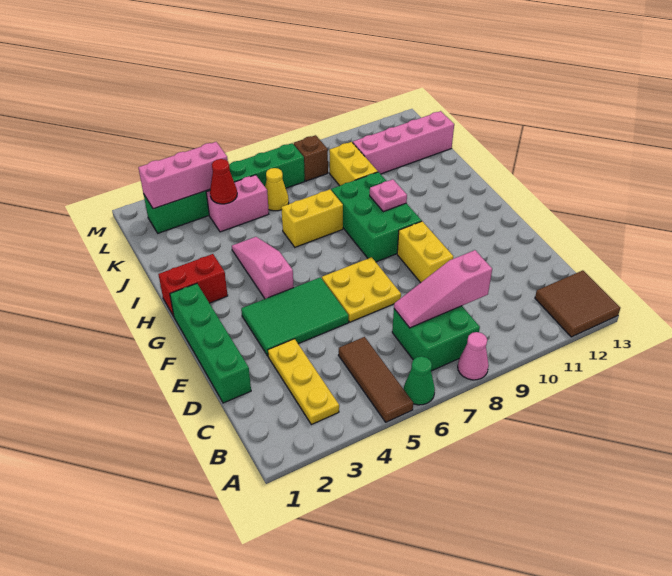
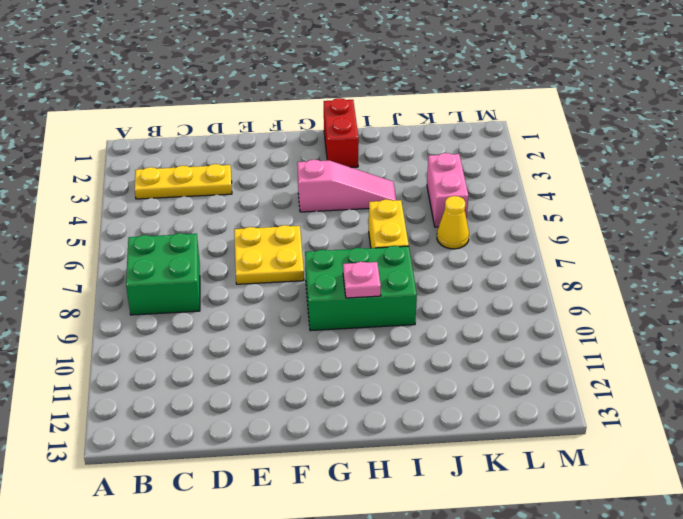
none -> brown 1x3 tile [339,337,413,422]
none -> green 1x1 cone [404,356,435,405]
none -> pink 1x1 cone [458,332,489,380]

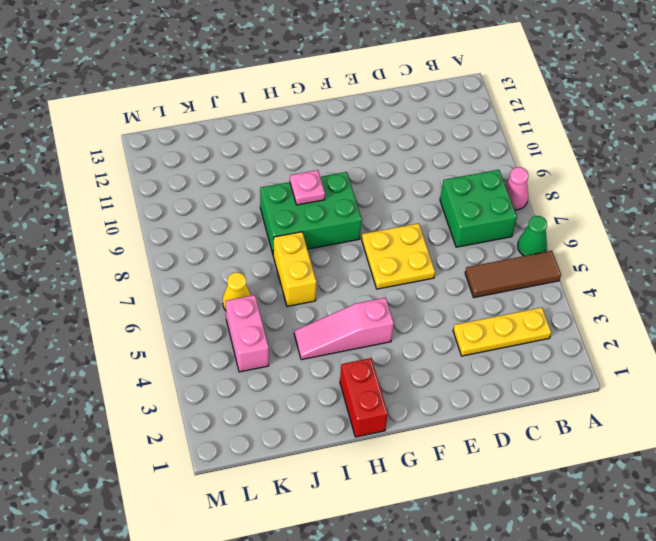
none -> brown 2x2 tile [535,270,620,337]
none -> green 1x4 brick [170,284,251,403]
none -> green 2x3 tile [241,277,349,356]

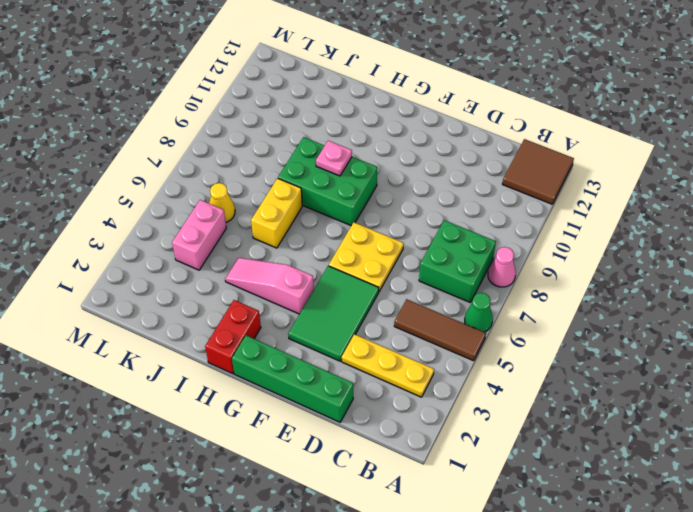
none -> yellow 1x2 brick [397,221,453,283]
none -> yellow 1x2 brick [329,142,378,186]
none -> pink 1x4 brick [353,111,454,174]

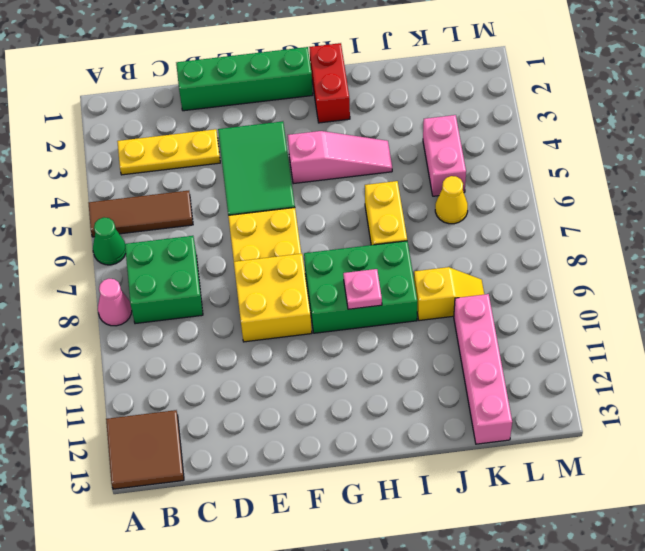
yellow 2x2 brick [234,254,312,342] -> yellow 1x2 brick [397,221,453,283]
yellow 1x2 slope [414,267,484,321] -> yellow 1x2 brick [329,142,378,186]
none -> green 1x6 brick [144,143,305,233]
none -> brown 1x1 brick [294,135,328,181]
none -> pink 1x3 slope [394,250,492,328]

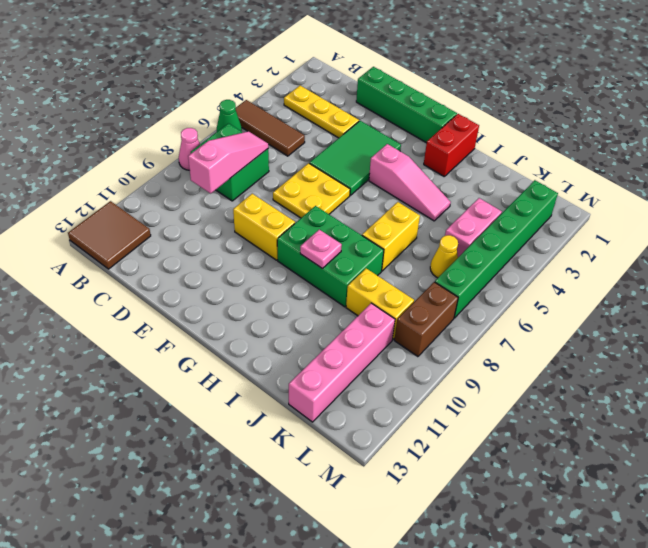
brown 1x2 brick [394,282,458,357] -> brown 1x1 brick [294,135,328,181]
none -> red 1x1 cone [210,159,237,204]
none -> pink 1x3 brick [138,142,228,209]

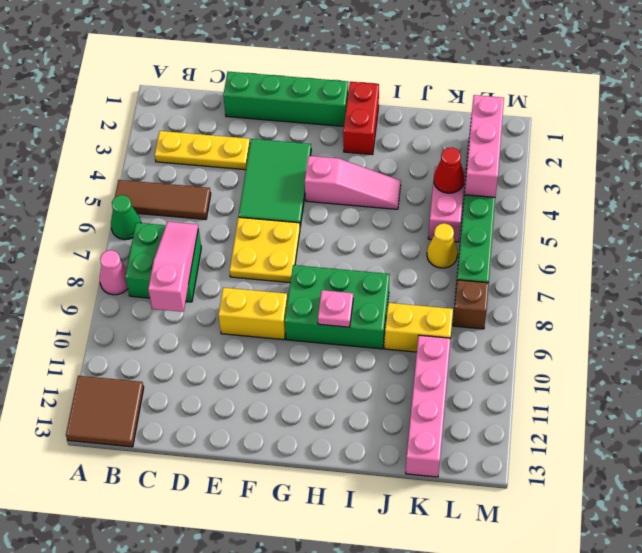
none -> yellow 1x2 brick [281,189,343,247]

